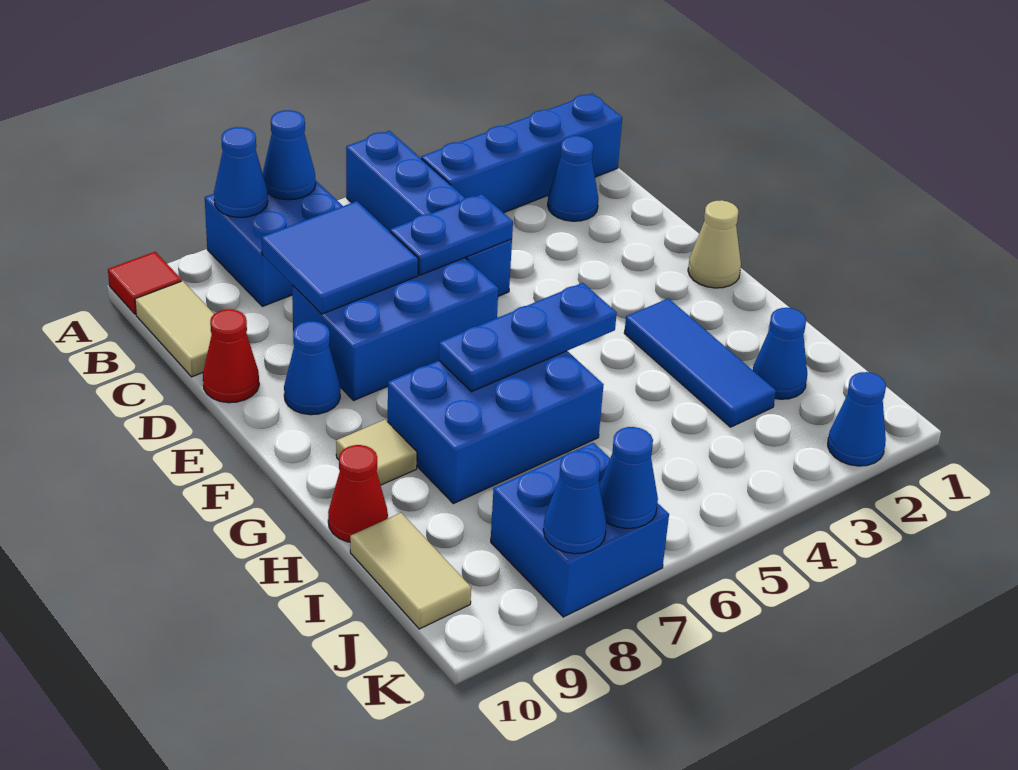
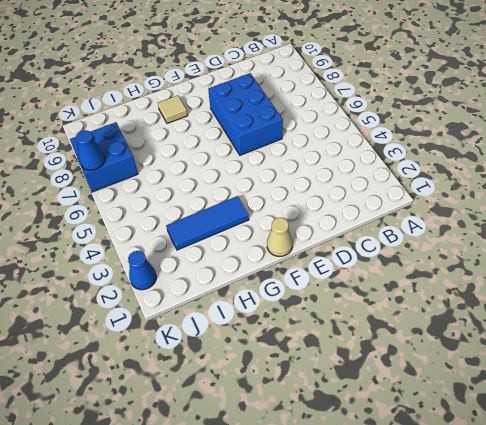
none -> blue 1x4 brick [346,131,512,296]
none -> blue 2x2 brick [205,180,342,306]
none -> red 1x1 tile [108,252,182,314]

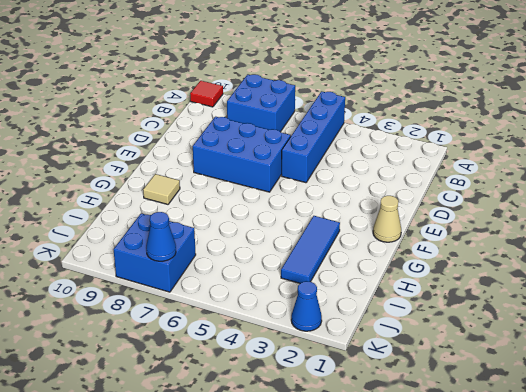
none -> blue 1x4 brick [421,94,622,213]
none -> tan 1x2 tile [135,281,214,377]
none -> blue 1x1 cone [548,136,598,221]

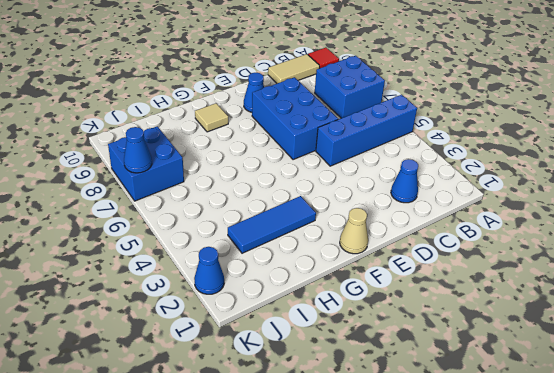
none -> blue 1x4 brick [421,94,622,213]
none -> red 1x1 cone [203,309,259,403]
none -> blue 2x3 brick [388,351,604,504]

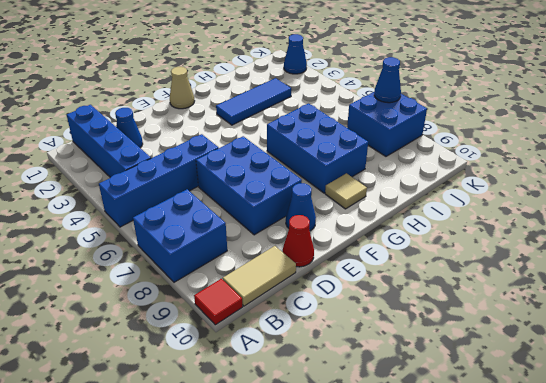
none -> red 1x1 cone [328,445,388,542]
none -> blue 1x1 cone [753,308,807,399]
none -> tan 1x2 tile [350,513,471,629]

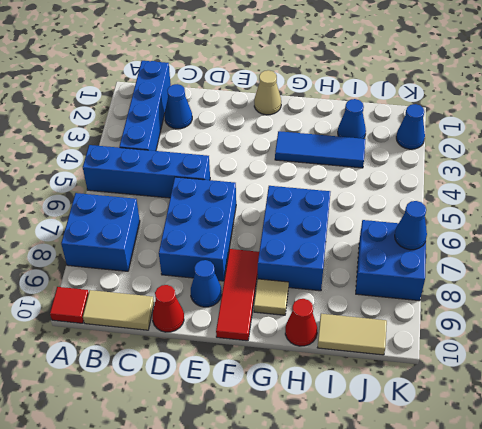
red 1x3 tile [216,249,259,341] -> none
none -> blue 1x1 cone [263,110,316,200]
none -> blue 1x1 cone [214,127,268,217]
none -> blue 2x2 tile [262,201,418,314]

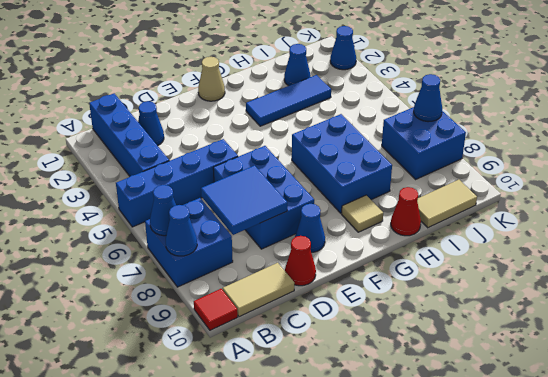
none -> blue 1x2 plate [390,194,513,275]
none -> blue 1x3 plate [439,283,617,392]
none -> blue 1x1 cone [543,451,606,554]

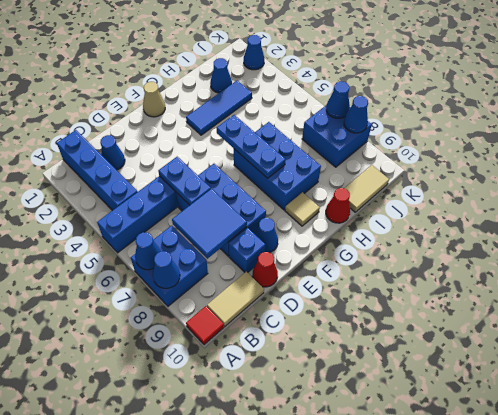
blue 1x1 brick [229,228,265,272] -> none

